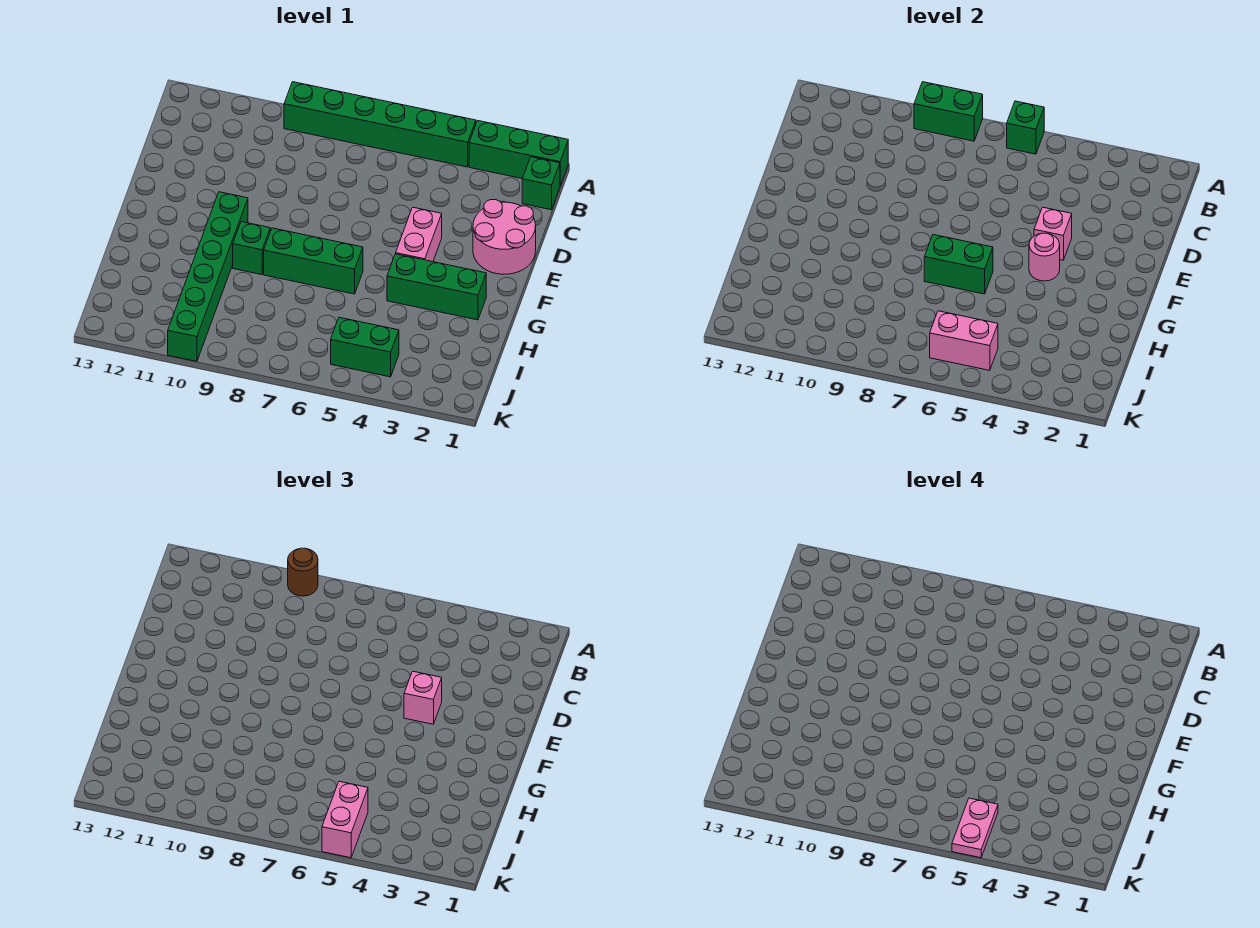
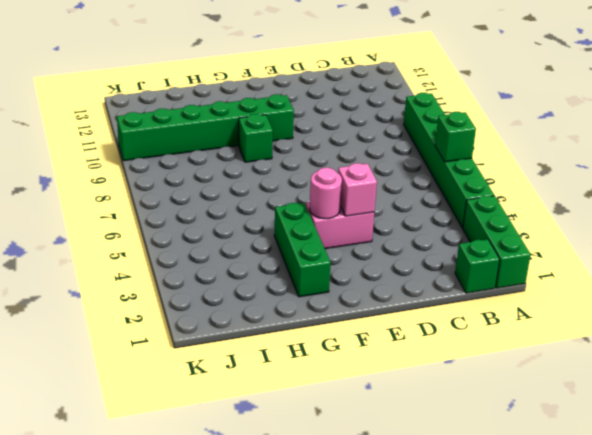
none -> pink 2x2 round brick [473,200,536,274]
none -> green 1x3 brick [264,228,363,294]
none -> green 1x2 brick [331,317,399,377]

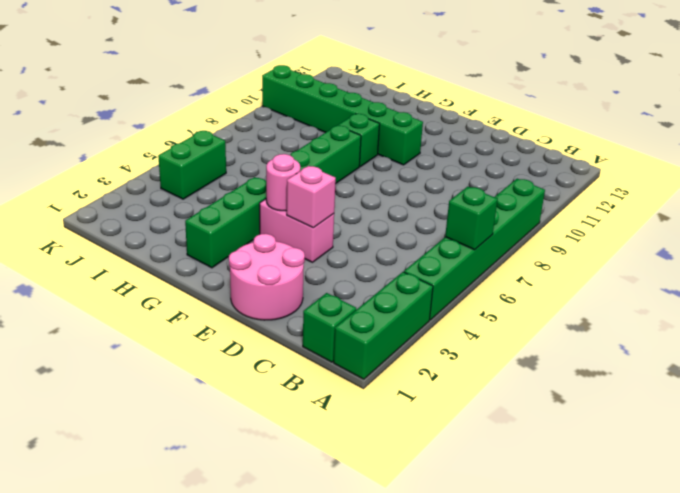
none -> green 1x2 brick [914,82,983,141]
none -> green 1x2 brick [924,235,993,294]
none -> pink 1x2 brick [930,311,998,370]

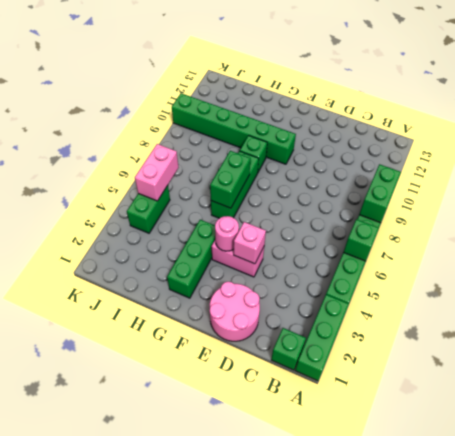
none -> brown 1x1 round brick [288,548,318,596]
none -> pink 1x1 brick [404,671,442,724]
none -> pink 1x2 brick [322,781,368,858]

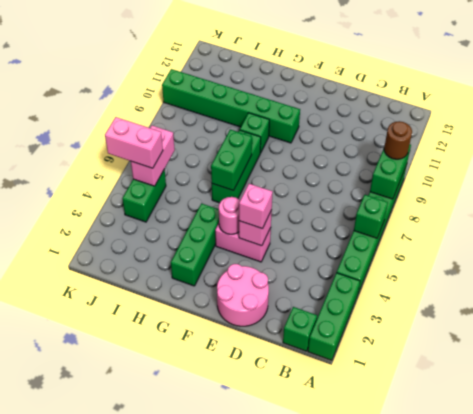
none -> pink 1x2 plate [952,798,998,858]

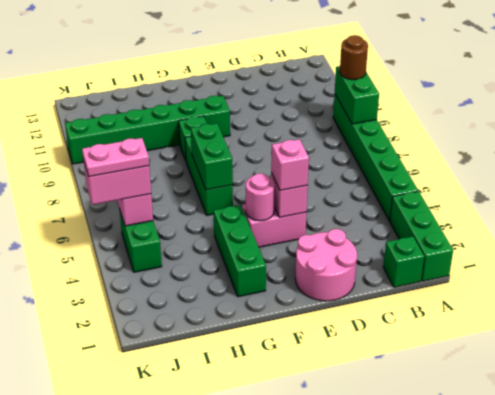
none -> green 1x1 brick [1007,101,1044,154]

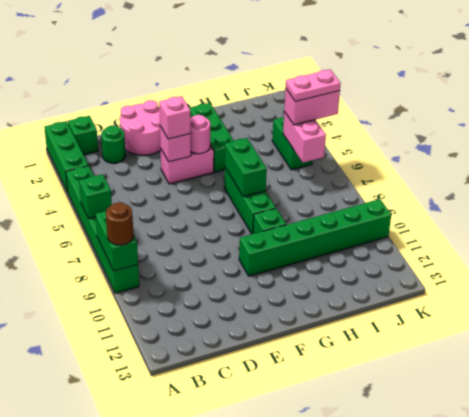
green 1x1 round brick [101,125,126,163] -> none

